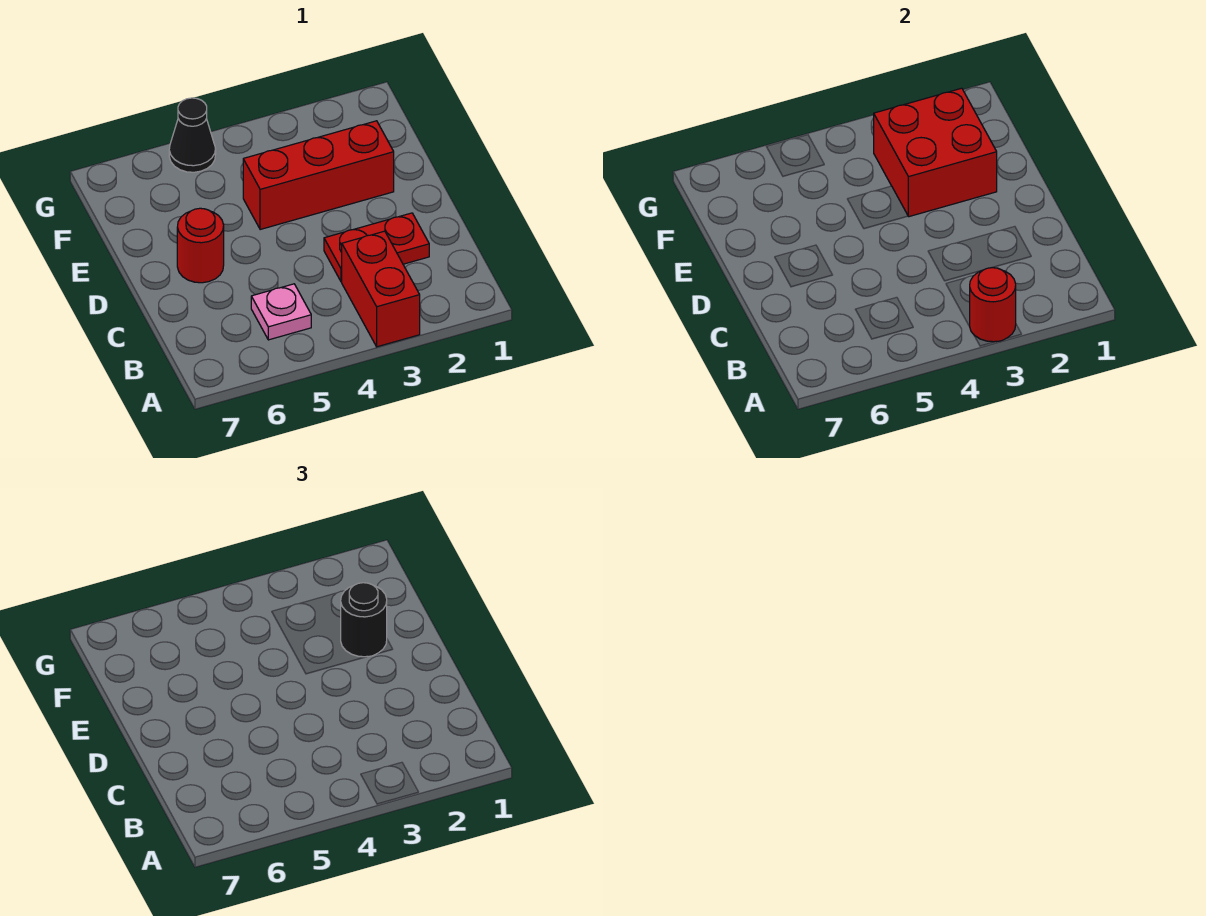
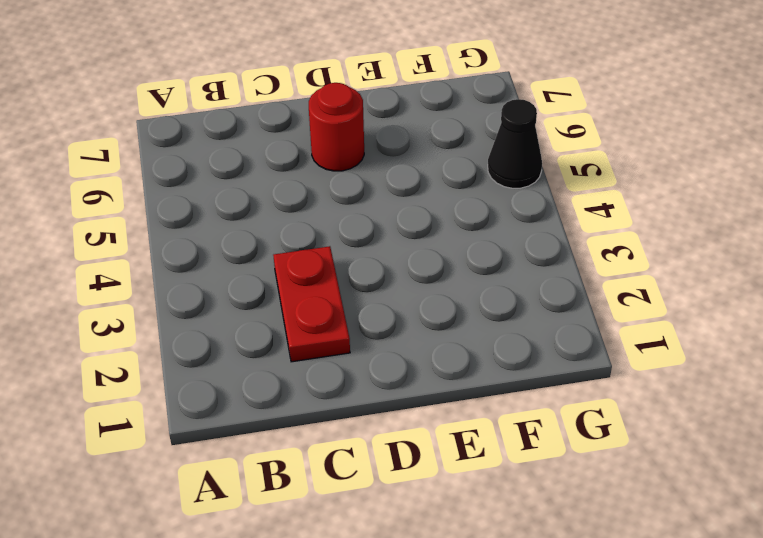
none -> red 1x2 brick [342,231,420,347]
none -> pink 1x1 plate [251,284,311,340]

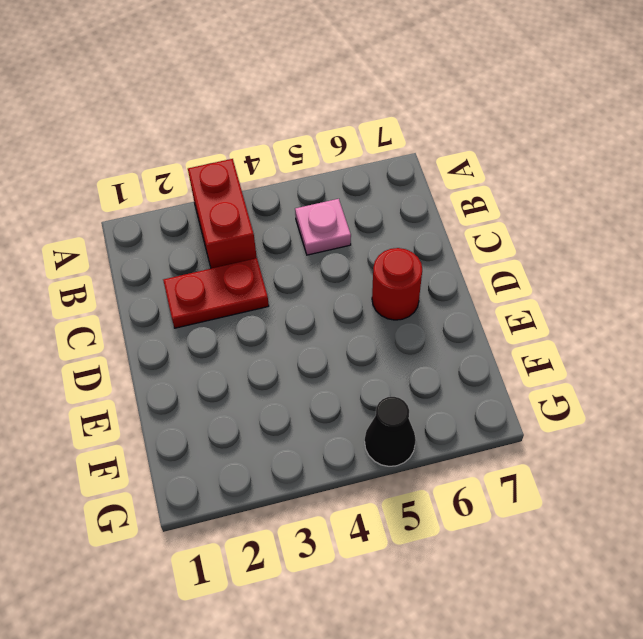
none -> red 1x3 brick [243,121,394,230]
none -> red 1x1 round brick [969,268,1016,342]

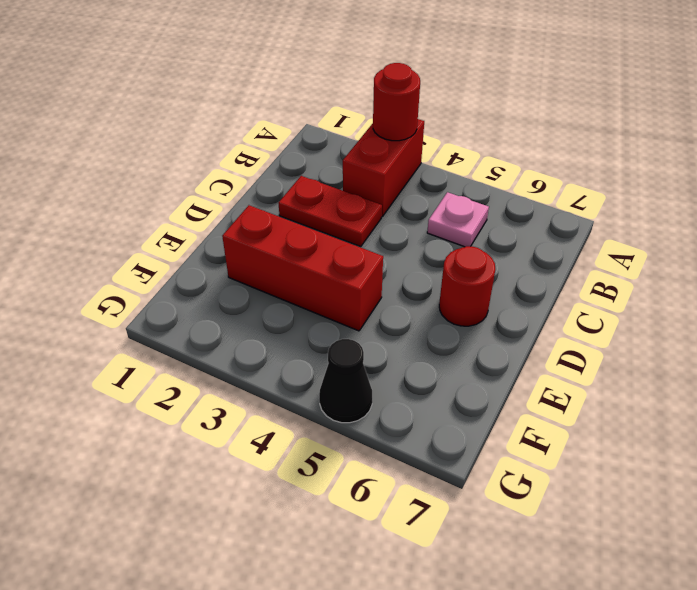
none -> red 2x2 brick [874,88,997,217]
none -> black 1x1 round brick [341,583,387,657]

